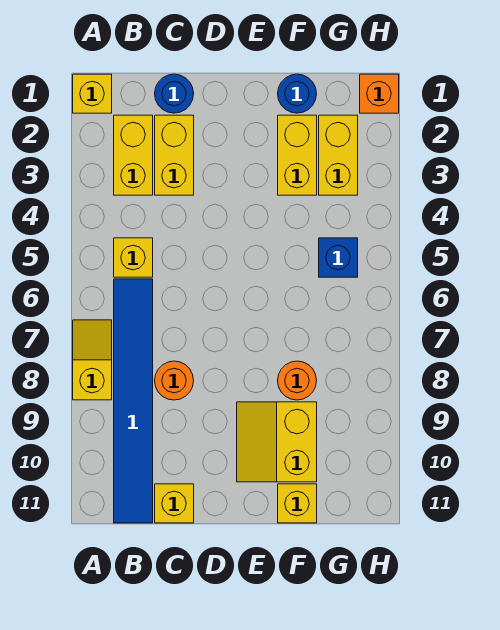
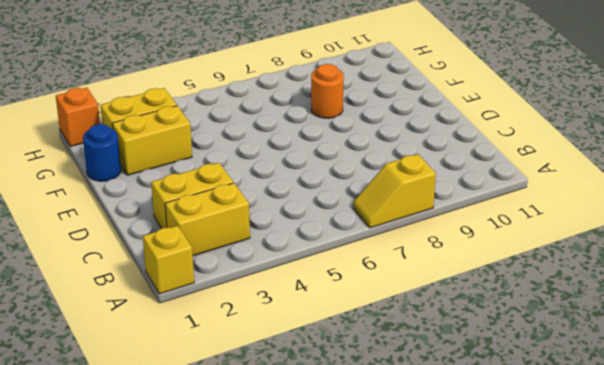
none -> yellow 1x1 brick [114,238,153,277]
none -> blue 1x6 tile [114,279,153,523]
none -> blue 1x1 round brick [155,74,194,113]

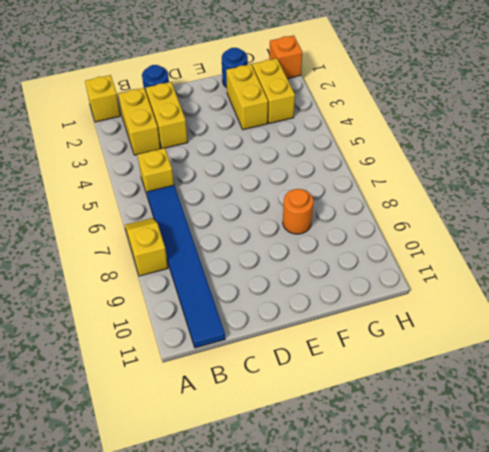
none -> orange 1x1 round brick [155,361,194,400]
none -> yellow 1x1 brick [155,484,194,523]
none -> yellow 2x2 slope [237,402,317,482]

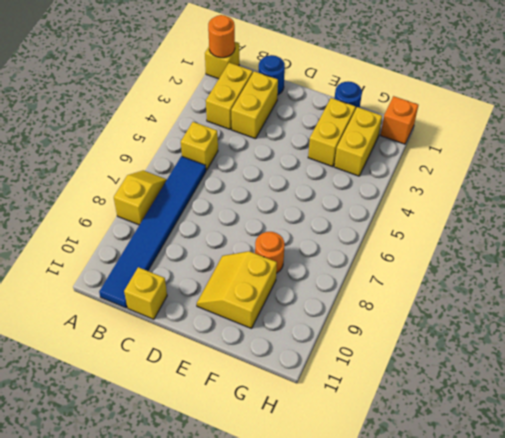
orange 1x1 round brick [208,15,235,58] -> orange 1x1 round brick moved to [155,361,194,400]
none -> yellow 1x1 brick [278,484,317,523]
none -> blue 1x1 brick [319,238,358,277]

